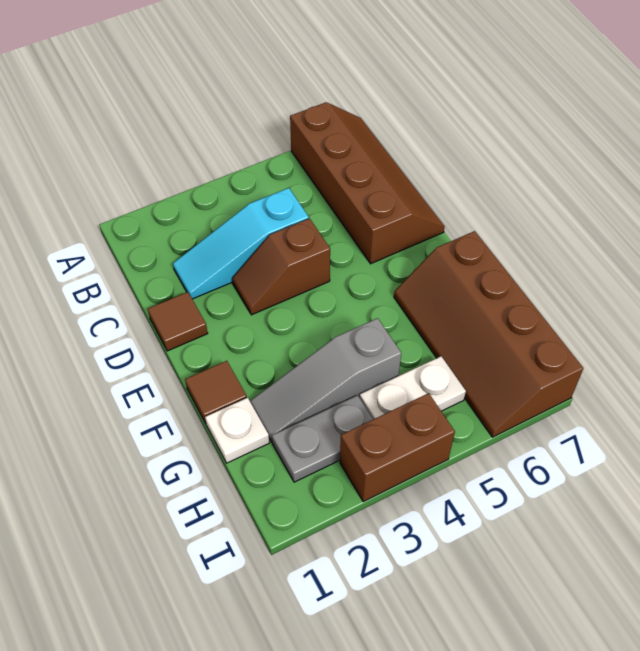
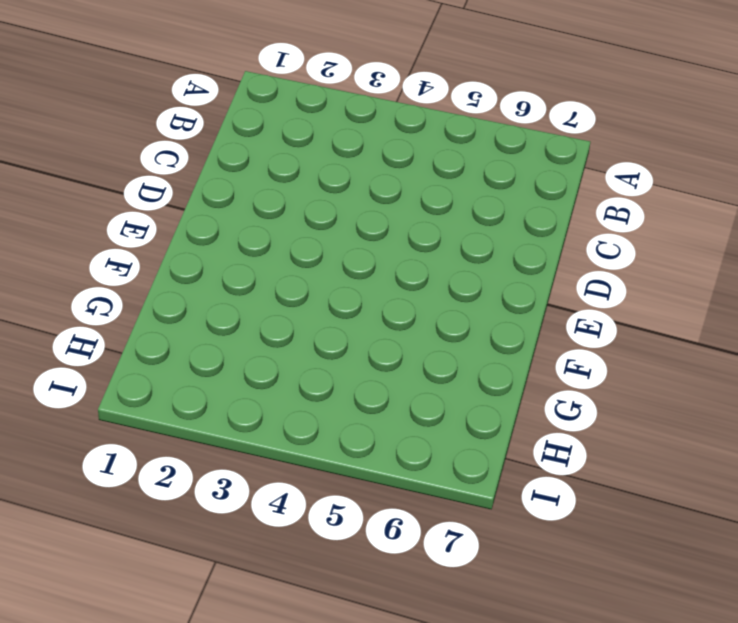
none -> brown 2x4 slope [290,102,445,264]
none -> cyan 1x3 slope [173,188,309,299]

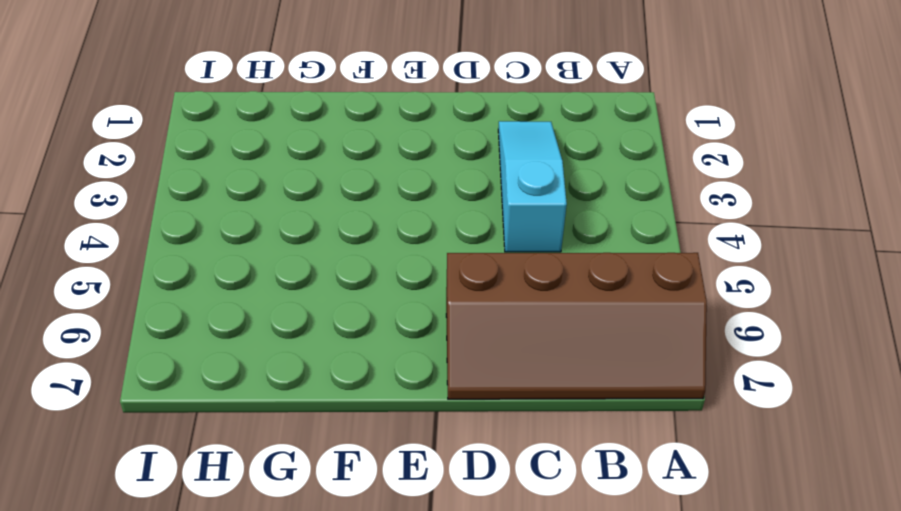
none -> brown 1x1 tile [148,292,208,351]
none -> brown 1x2 slope [232,218,330,315]

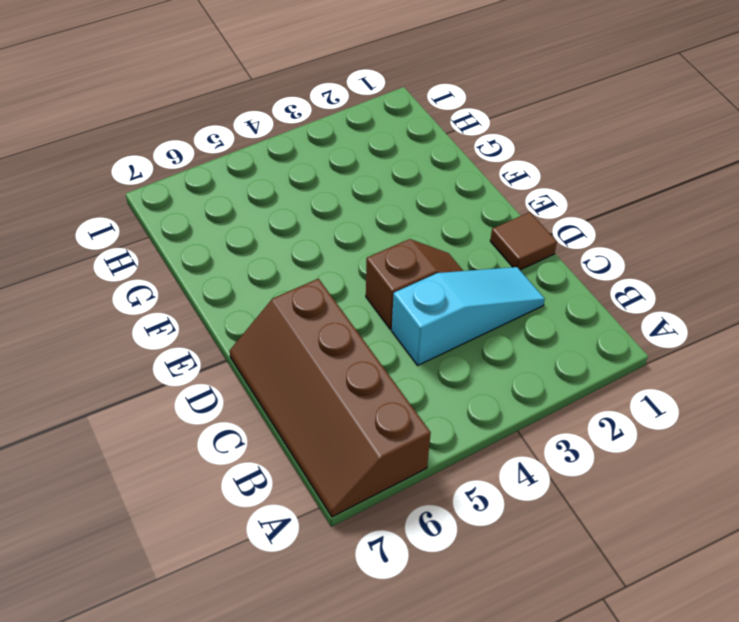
none -> brown 1x1 tile [185,361,247,423]
none -> brown 2x4 slope [394,231,583,437]

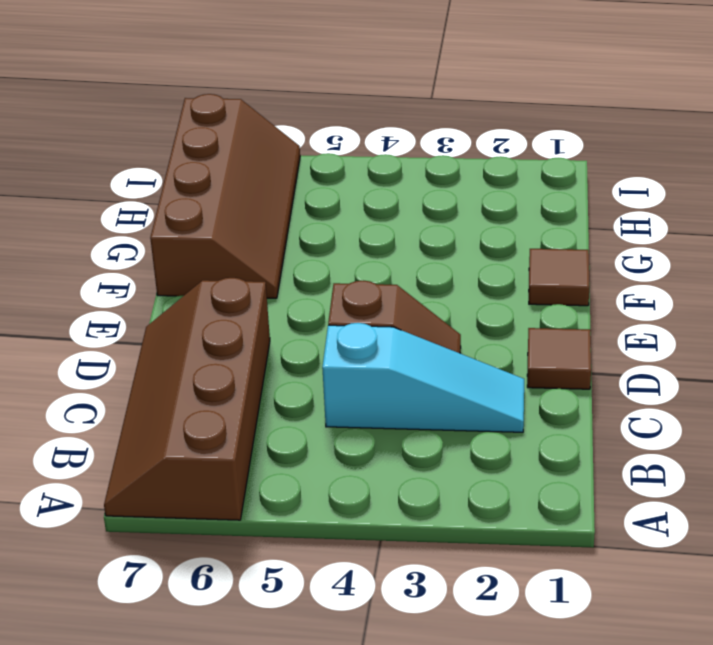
none -> white 1x1 plate [205,398,269,463]
none -> grey 1x3 slope [250,318,401,442]

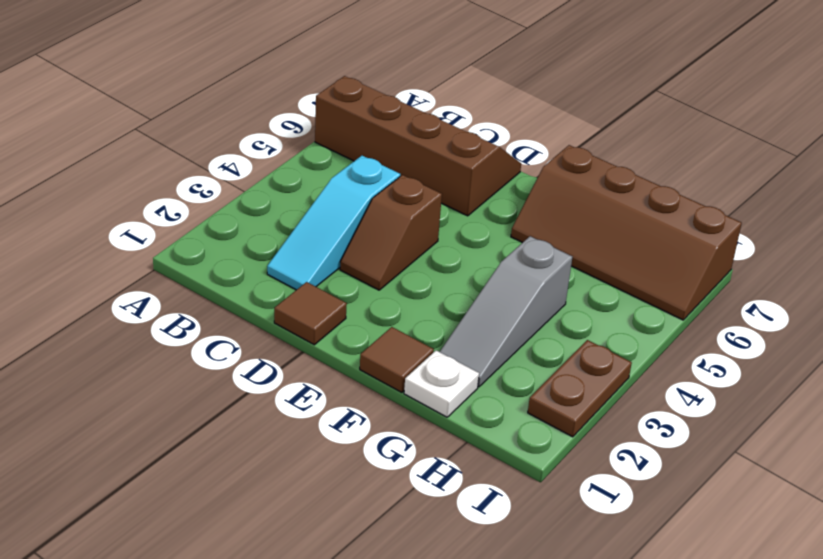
brown 1x2 plate [528,340,632,437] -> brown 1x2 brick [340,393,455,502]
none -> grey 1x2 plate [272,395,373,482]
none -> white 1x2 plate [359,356,466,419]

